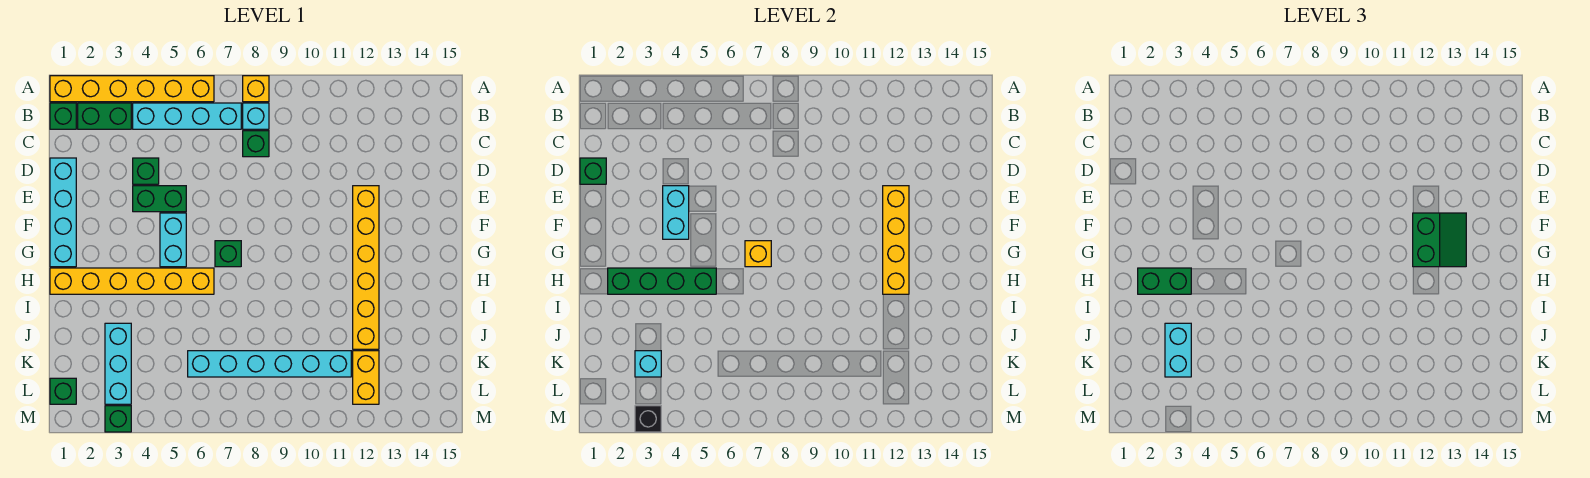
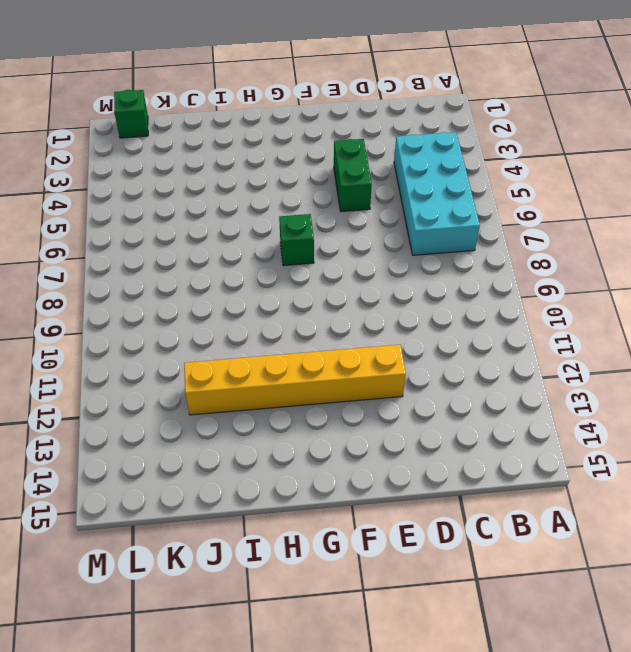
cyan 2x4 brick [394,132,480,255] -> cyan 1x4 brick [133,103,241,129]
none -> yellow 1x6 brick [50,76,214,102]
none -> yellow 1x1 brick [243,76,269,102]
none -> green 1x1 brick [50,103,76,129]

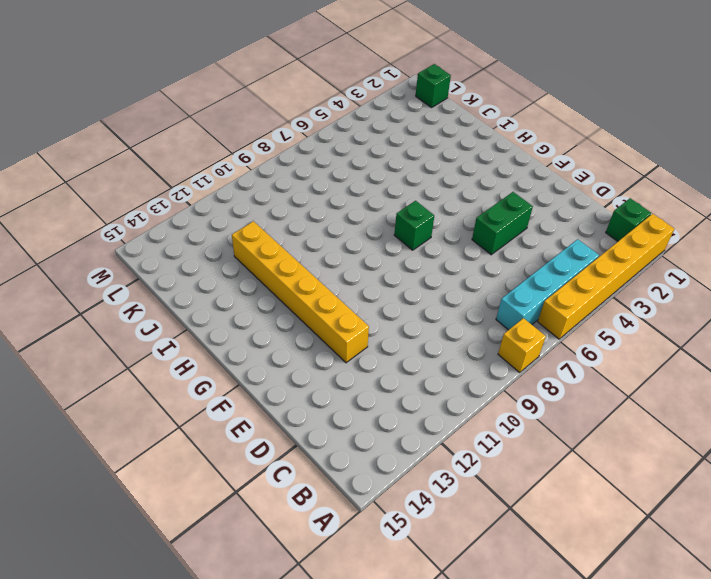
none -> green 1x2 brick [78,103,131,129]
none -> cyan 1x1 brick [243,103,269,129]
none -> green 1x1 brick [243,131,269,157]

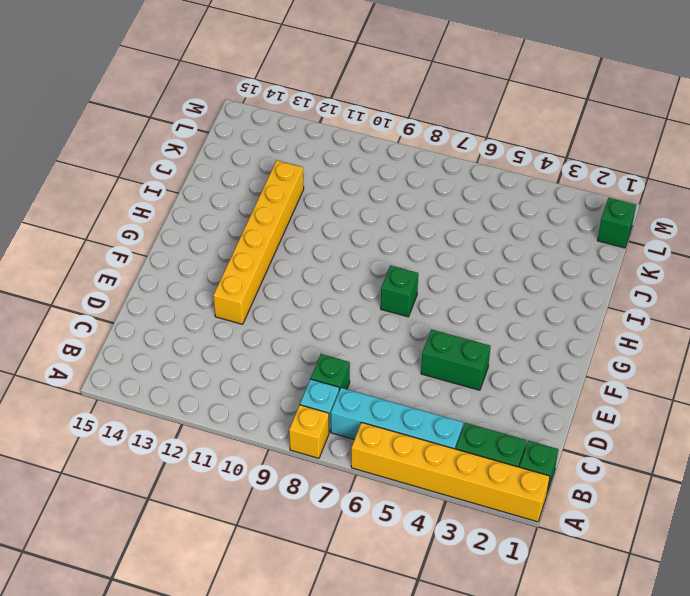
none -> cyan 1x4 brick [50,158,76,267]
none -> green 1x1 brick [133,158,159,184]
none -> cyan 1x2 brick [160,213,186,267]

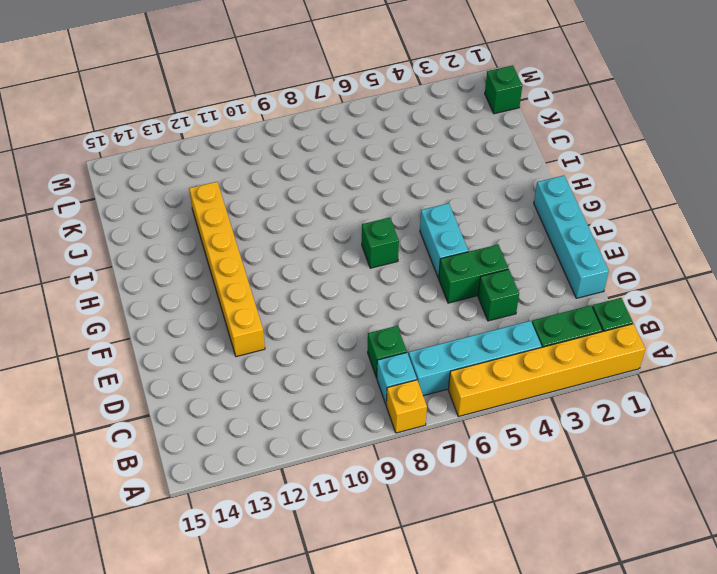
none -> yellow 1x6 brick [50,268,214,294]
none -> cyan 1x3 brick [105,323,131,404]
none -> cyan 1x6 brick [188,351,351,377]

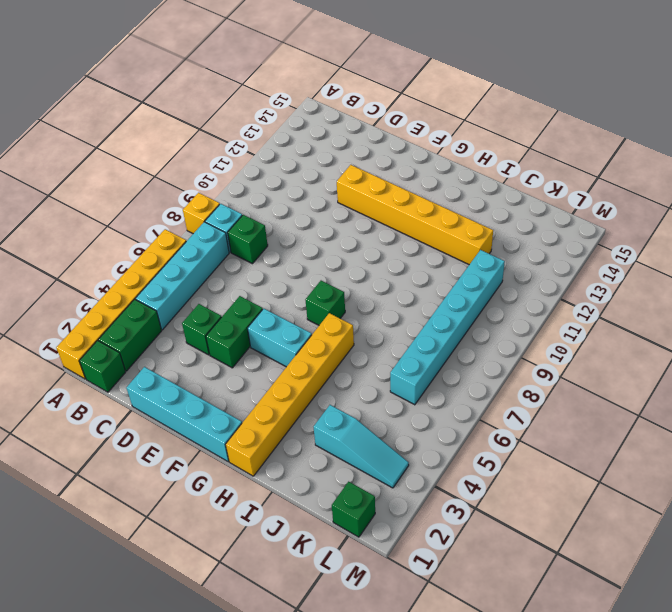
cyan 1x3 slope [314,405,409,488] -> cyan 1x3 brick [105,323,131,404]
none -> yellow 1x2 brick [353,351,379,404]
none -> green 1x1 brick [105,406,131,432]
none -> green 1x1 brick [580,158,606,184]

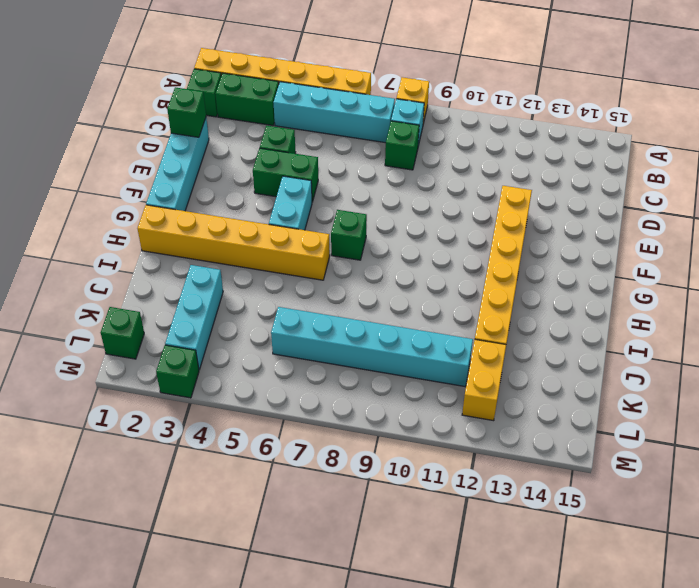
none -> cyan 1x2 brick [663,186,689,239]
none -> yellow 1x4 brick [883,186,909,294]
none -> yellow 1x1 brick [745,241,771,267]

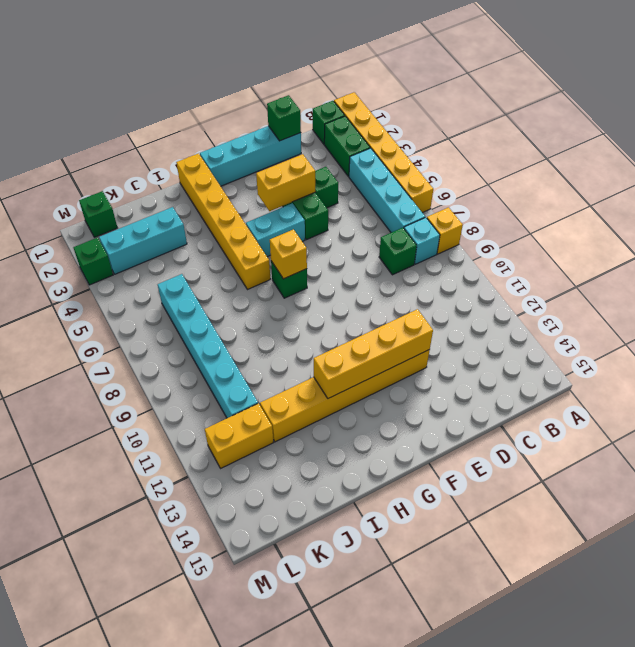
yellow 1x2 brick [256,154,315,211] -> cyan 1x2 brick [663,186,689,239]
none -> green 1x4 brick [608,268,716,294]
none -> cyan 1x1 brick [635,351,661,377]
none -> black 1x1 brick [635,406,661,432]

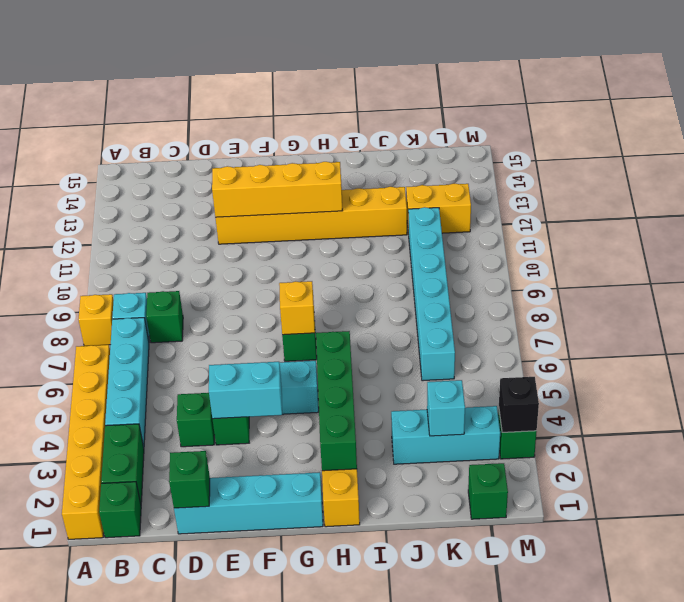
none -> green 2x2 slope [1413,213,1466,267]
none -> green 1x2 brick [1138,268,1191,294]
none -> cyan 1x2 brick [1165,323,1191,377]

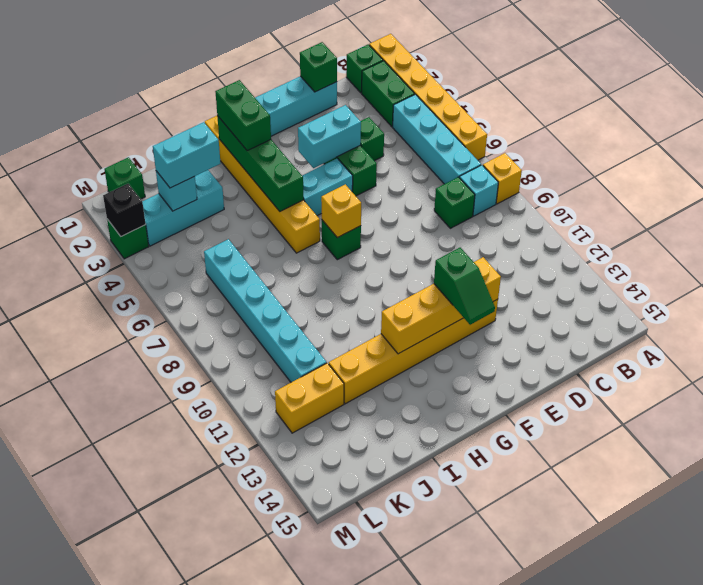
green 1x2 slope [434,248,495,325] -> green 2x2 slope [1413,213,1466,267]

